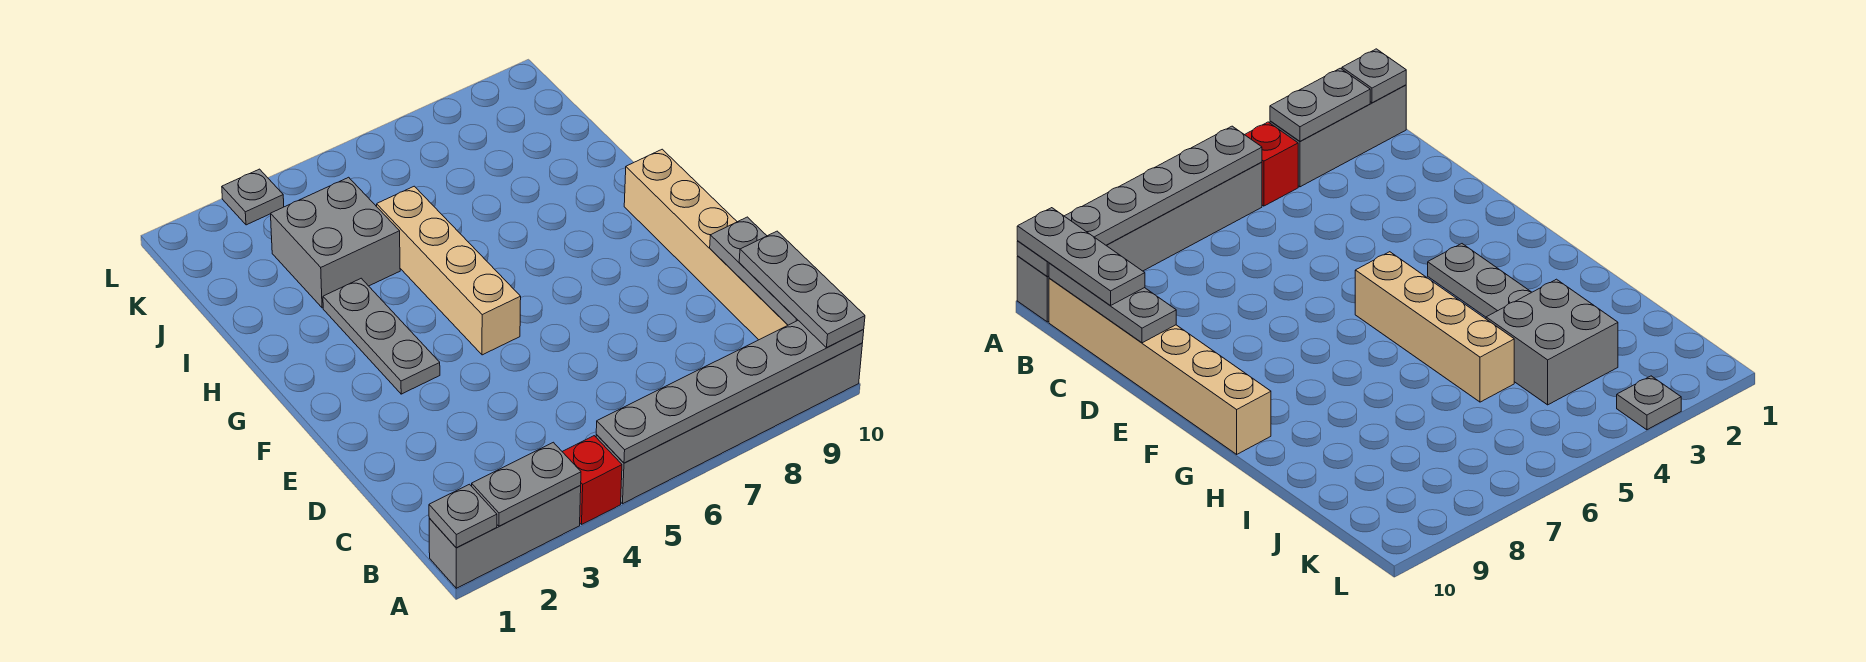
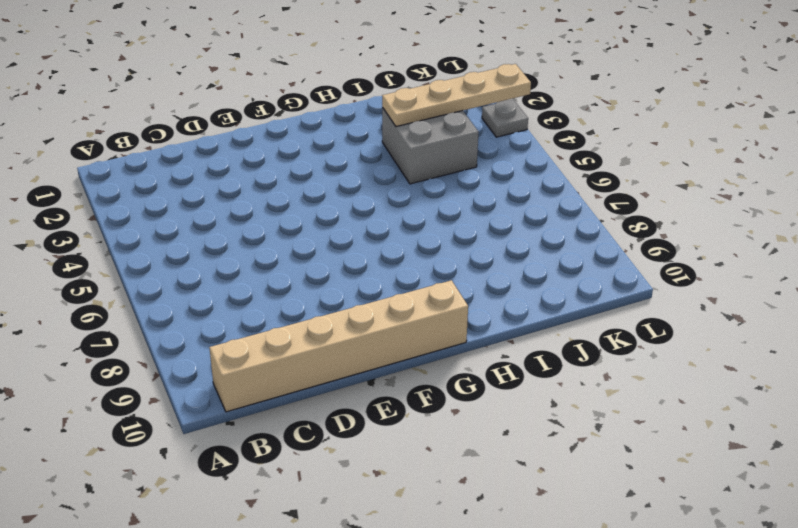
tan 1x4 plate [382,64,531,127] -> none
none -> grey 1x3 brick [429,486,581,588]
none -> red 1x1 brick [562,436,622,524]
none -> grey 1x6 brick [596,343,862,504]

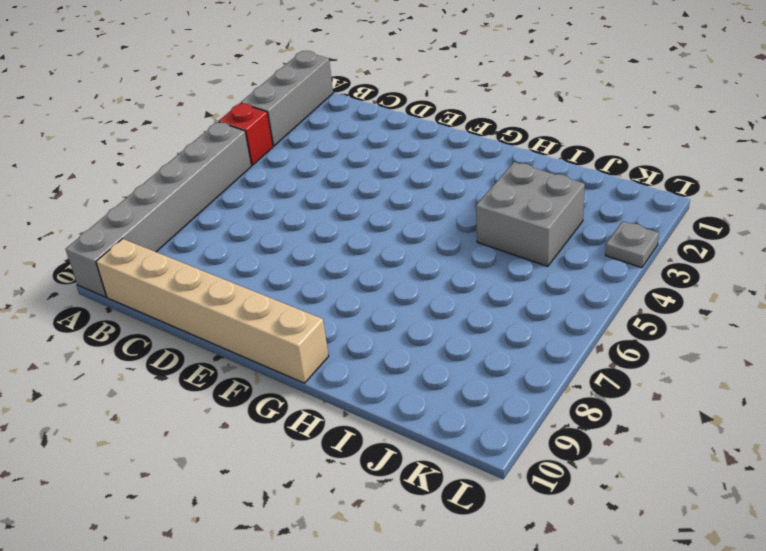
none -> grey 1x3 plate [323,278,440,394]
none -> tan 1x4 brick [377,186,521,355]
none -> grey 1x1 plate [429,484,497,548]

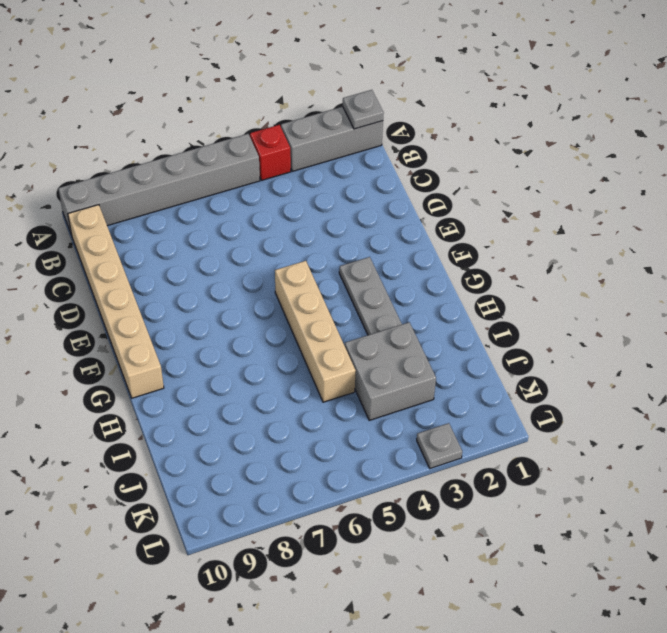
none -> grey 1x2 plate [472,442,581,526]
none -> grey 1x6 plate [596,321,864,463]
none -> grey 1x3 plate [710,217,798,325]

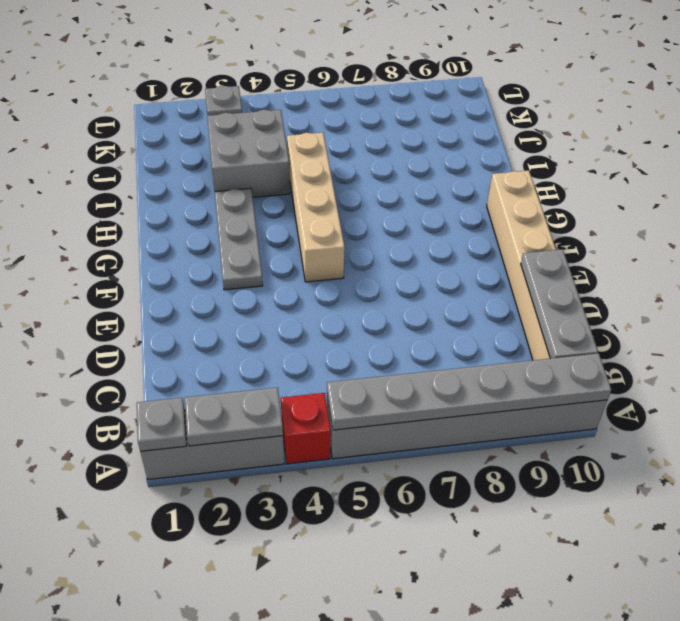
none -> grey 1x3 plate [739,231,865,348]

